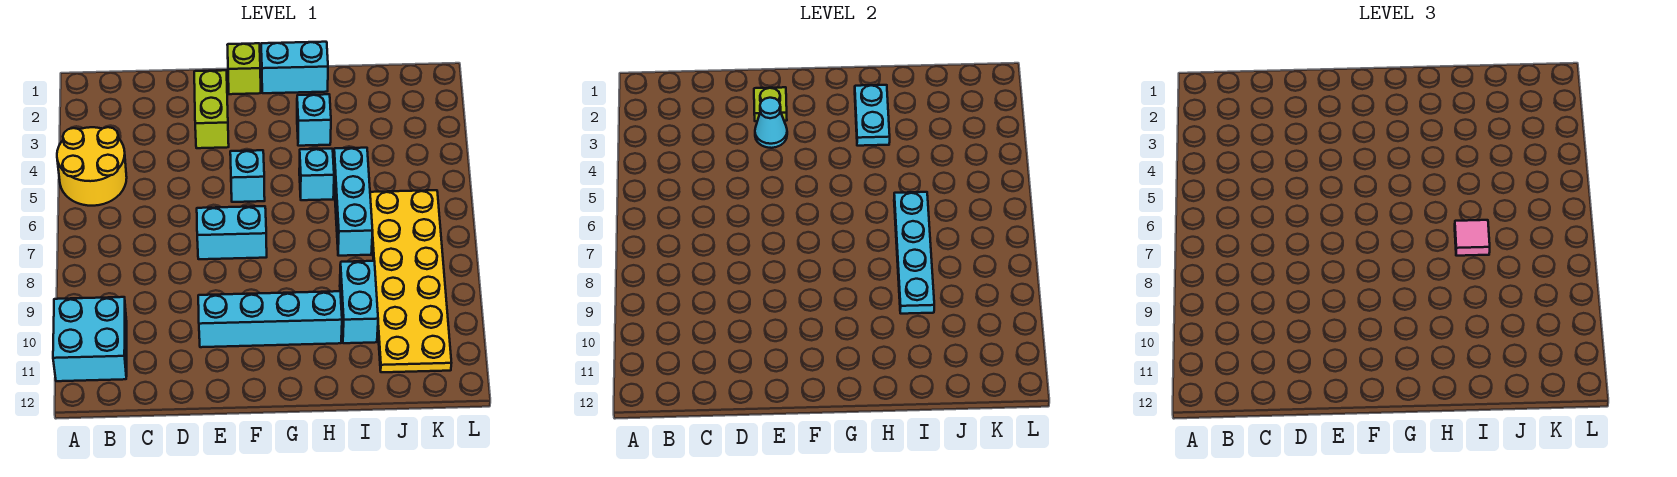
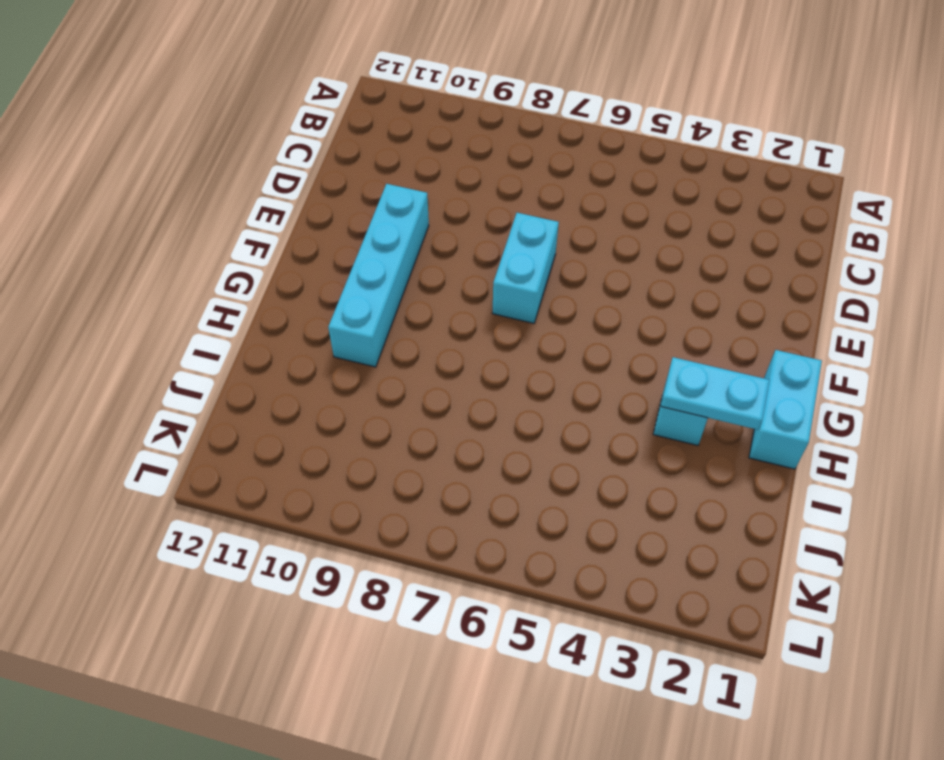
none -> yellow 2x2 round brick [57,127,127,206]
none -> cyan 2x2 brick [53,297,127,381]
none -> lime 1x2 brick [194,70,229,148]

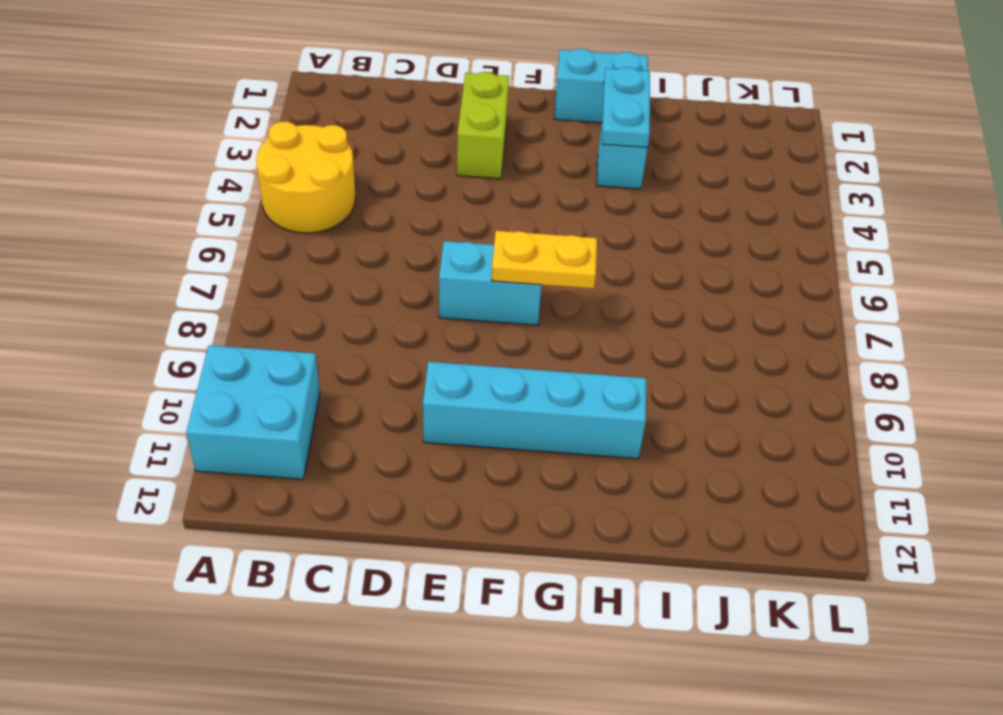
yellow 1x2 plate [491,231,597,289] -> none
none -> lime 1x1 brick [227,43,261,94]
none -> cyan 1x1 brick [230,150,265,202]
none -> cyan 1x1 brick [299,149,334,200]

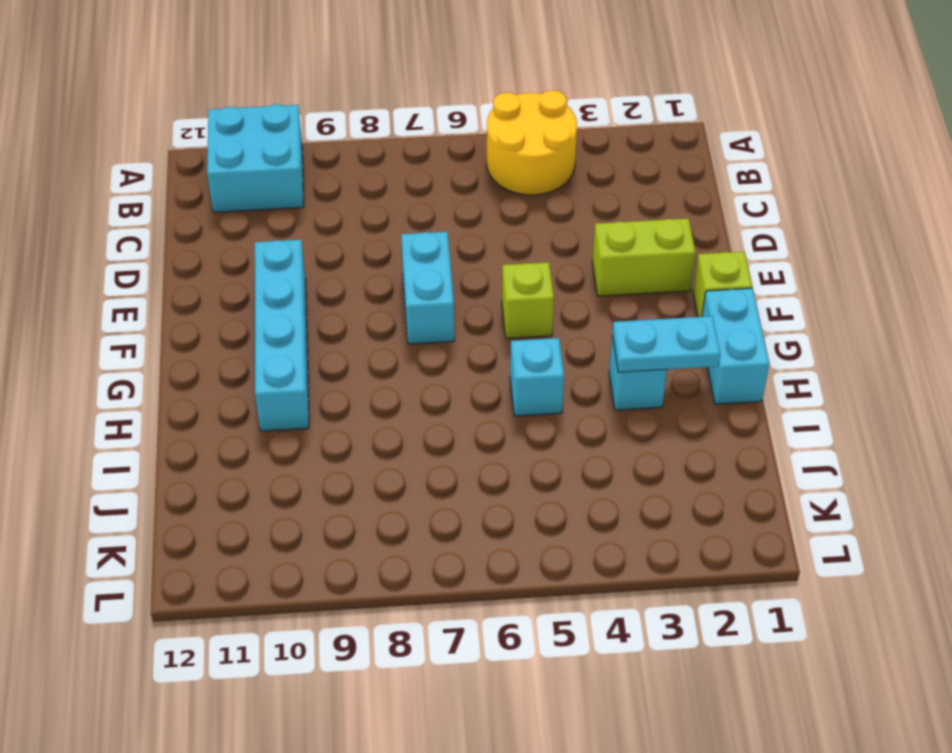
lime 1x1 brick [502,262,554,338] -> cyan 1x1 brick [230,150,265,202]
none -> cyan 1x3 brick [334,148,373,256]
none -> cyan 1x2 brick [340,261,378,343]
none -> yellow 2x6 plate [370,190,451,372]

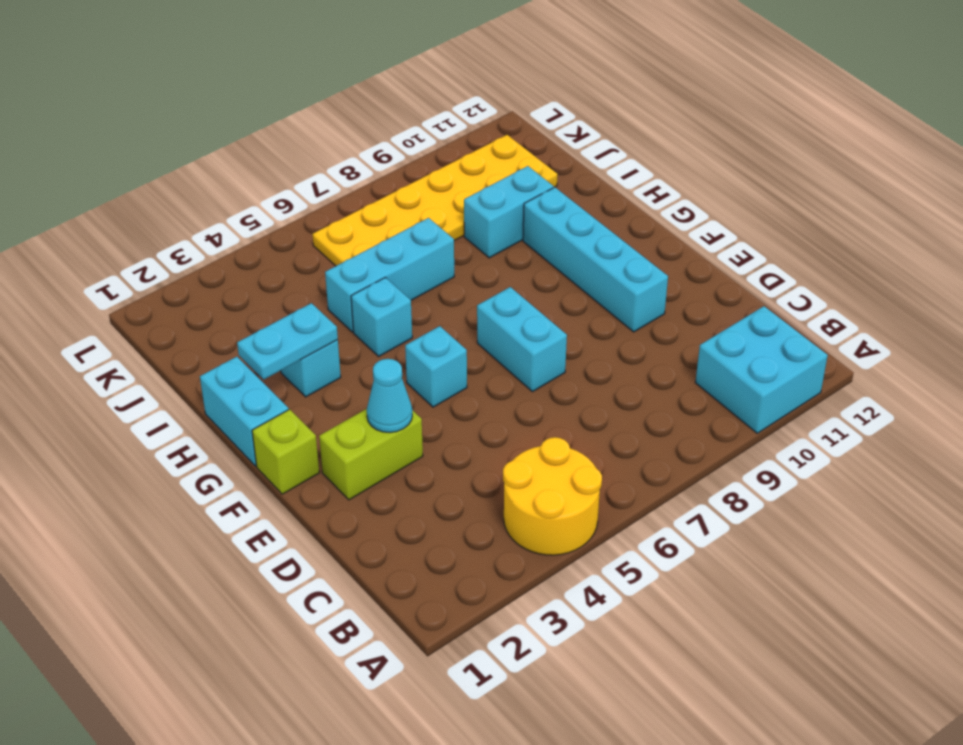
none -> lime 1x1 plate [754,87,787,121]
none -> cyan 1x4 plate [894,192,934,314]
none -> pink 1x1 tile [1455,220,1490,256]

